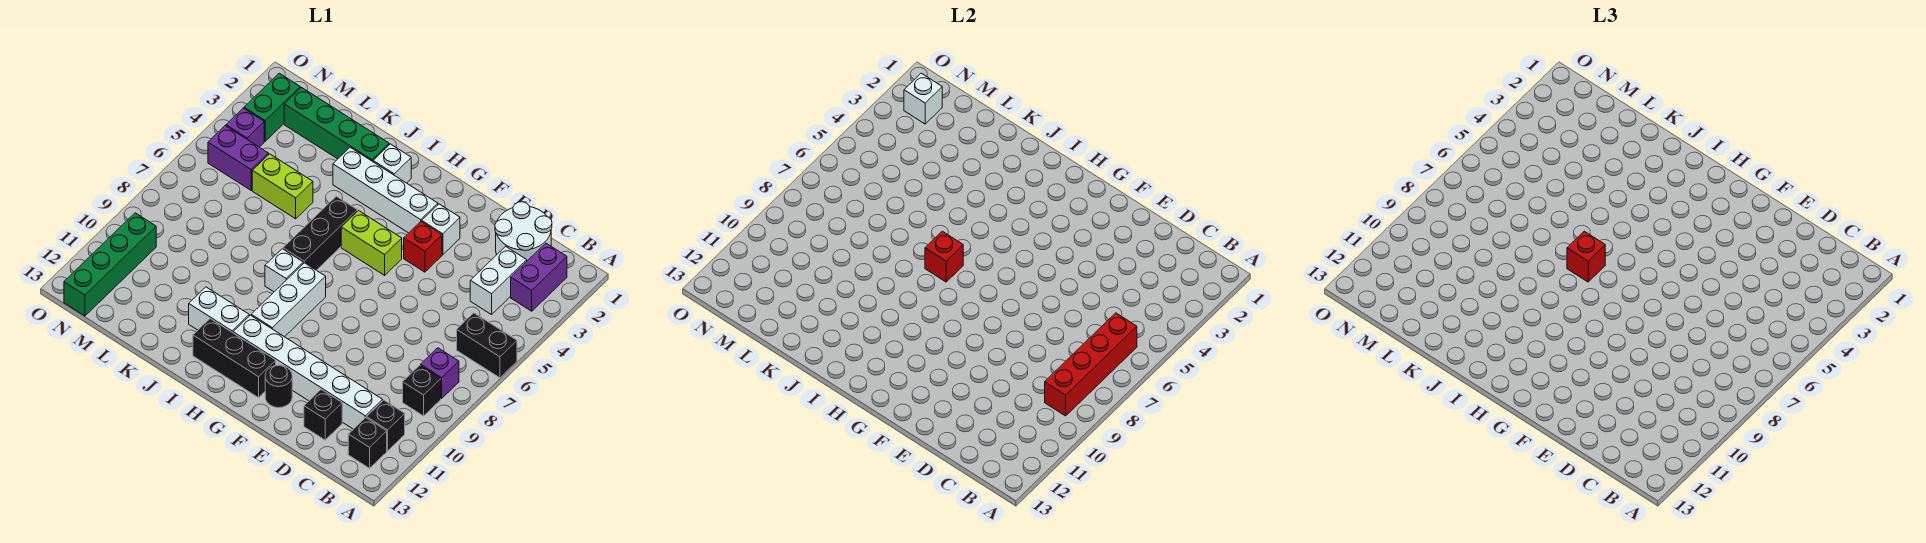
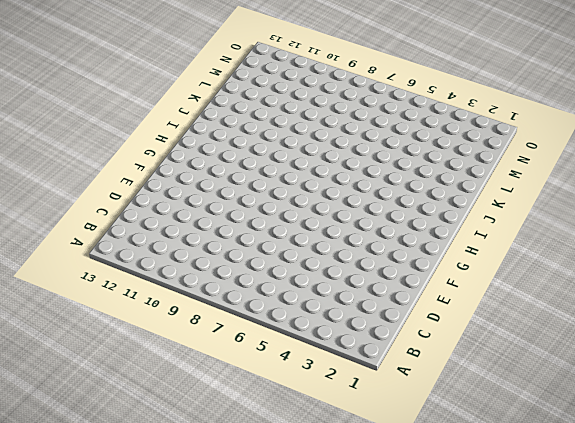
none -> black 1x2 brick [457,313,517,378]
none -> purple 1x2 brick [511,243,567,311]
none -> purple 1x1 brick [421,348,459,398]
none -> black 1x1 brick [403,365,441,416]

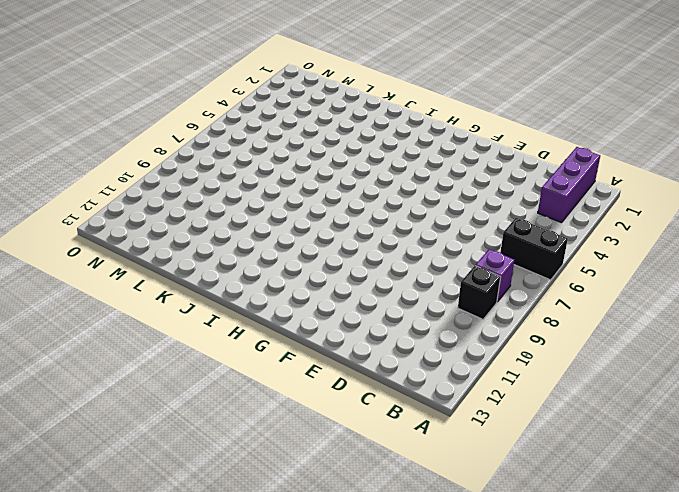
purple 1x3 brick [538,147,600,223] -> purple 1x2 brick [511,243,567,311]
none -> black 1x1 brick [367,400,405,451]
none -> black 1x1 brick [348,418,387,468]
none -> white 2x2 round brick [495,202,552,261]
none -> white 1x2 brick [470,246,527,315]

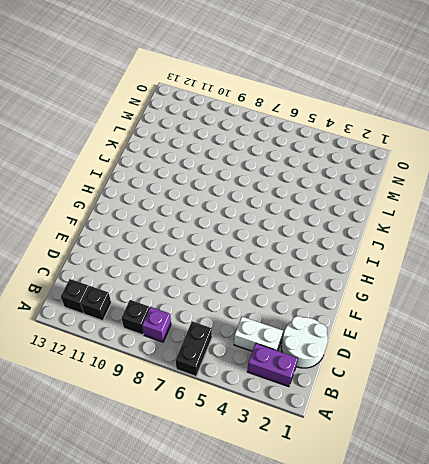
none -> white 1x6 brick [233,315,383,429]
none -> black 1x1 brick [304,389,342,440]
none -> white 1x1 brick [422,204,460,255]
none -> red 1x1 brick [404,222,442,272]

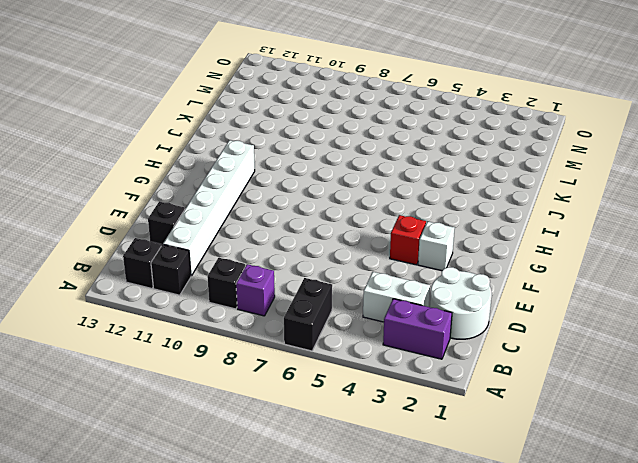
none -> black 1x1 round brick [265,365,292,408]
none -> white 1x4 brick [333,147,438,233]
none -> lime 1x2 brick [341,211,402,275]
none -> black 1x3 brick [193,319,276,398]

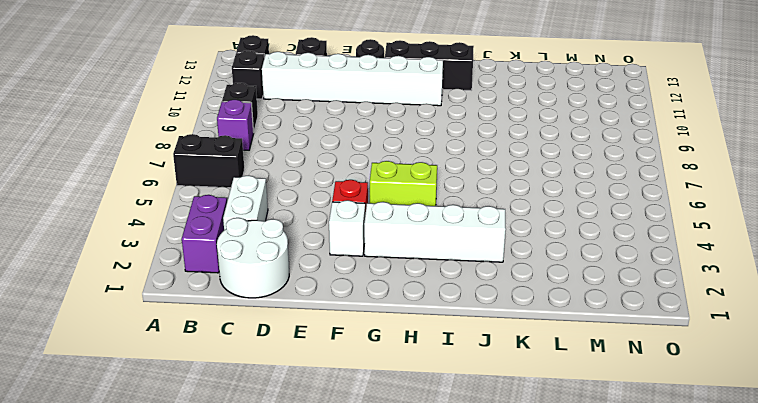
none -> white 1x3 brick [251,263,326,337]
none -> white 1x1 brick [373,144,411,183]
none -> black 1x3 brick [283,196,357,270]
none -> white 1x1 brick [265,249,303,292]

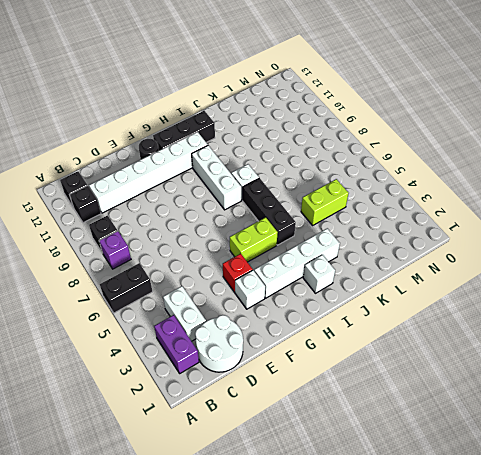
none -> black 1x1 brick [304,389,342,440]
none -> white 1x2 brick [189,287,249,333]
none -> green 1x4 brick [284,88,389,161]
none -> purple 1x2 brick [208,126,269,190]

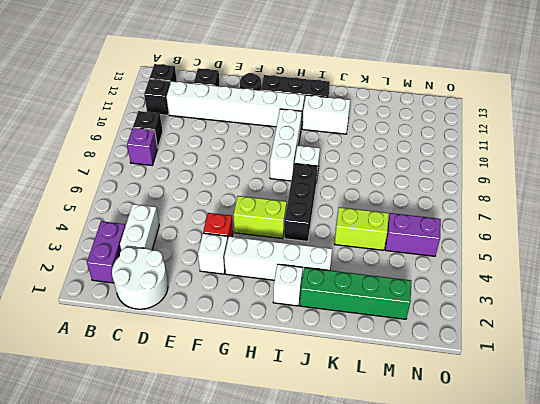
none -> black 1x2 brick [457,313,517,378]
none -> green 1x2 brick [244,73,300,141]
none -> purple 1x1 brick [226,108,264,147]
none -> green 1x4 brick [64,213,156,316]

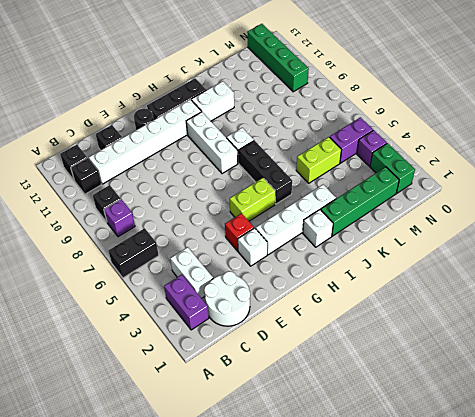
none -> red 1x4 brick [1045,313,1137,416]
none -> red 1x1 brick [925,231,963,282]
none -> white 1x1 brick [904,73,942,124]
none -> red 1x1 brick [1567,231,1605,282]

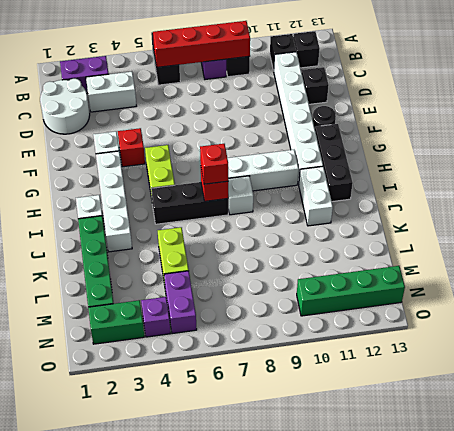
none -> white 1x1 brick [904,73,942,124]

